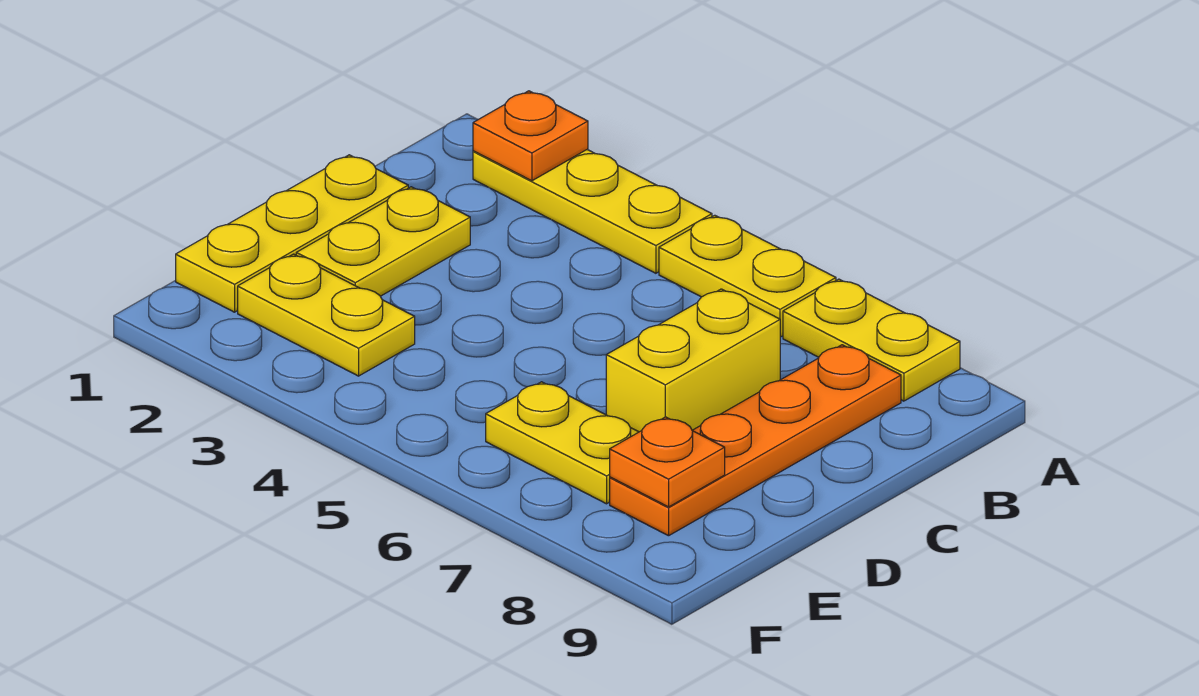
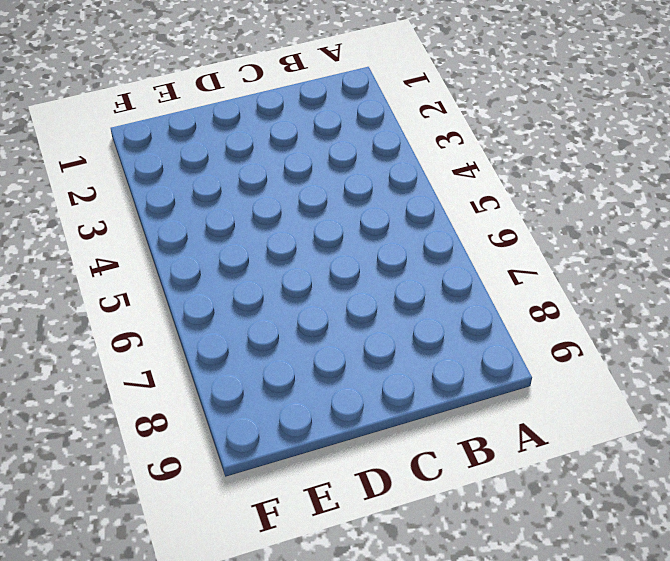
none -> yellow 1x3 plate [473,150,712,273]
none -> yellow 1x2 plate [659,215,836,337]

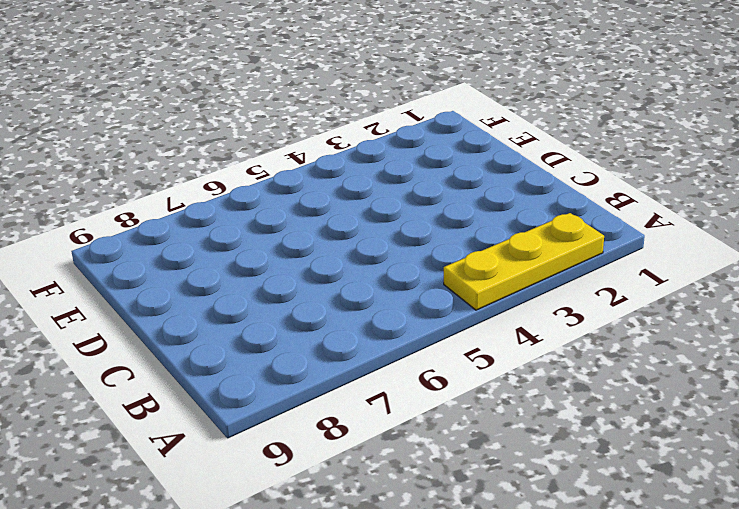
none -> yellow 1x2 plate [659,215,836,337]
none -> yellow 1x2 plate [783,279,960,401]

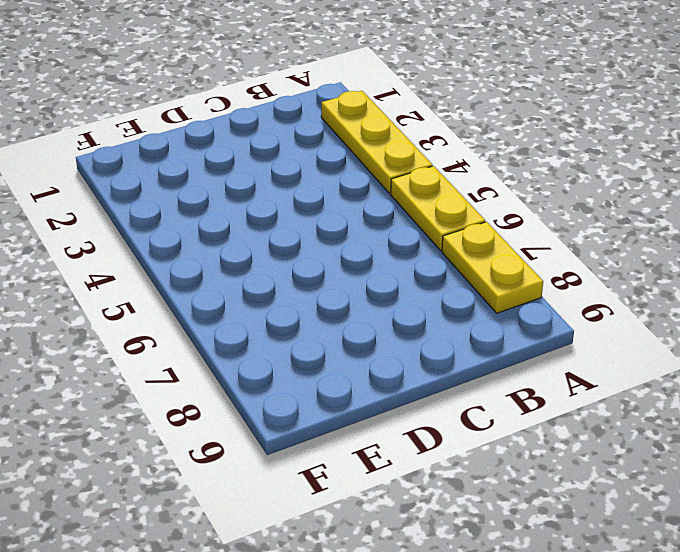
none -> orange 1x4 plate [610,345,901,536]
none -> yellow 1x3 plate [176,155,408,312]

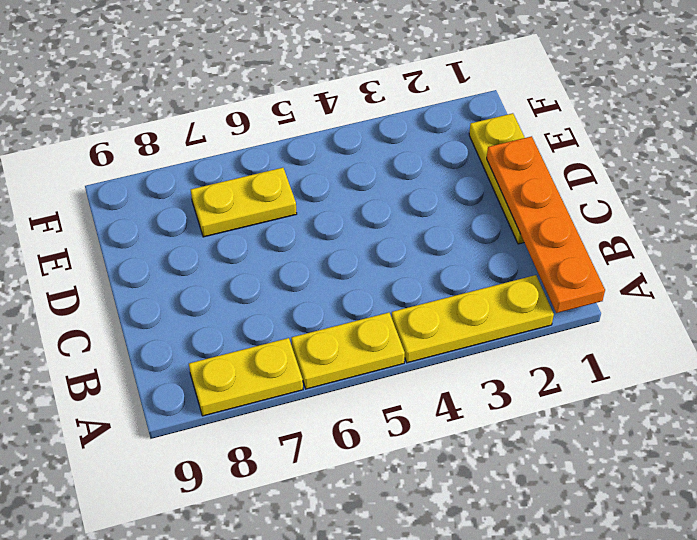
orange 1x4 plate [487,136,605,313] -> orange 1x4 plate moved to [610,345,901,536]
none -> yellow 1x2 plate [296,187,470,296]
none -> yellow 1x2 brick [606,289,780,432]

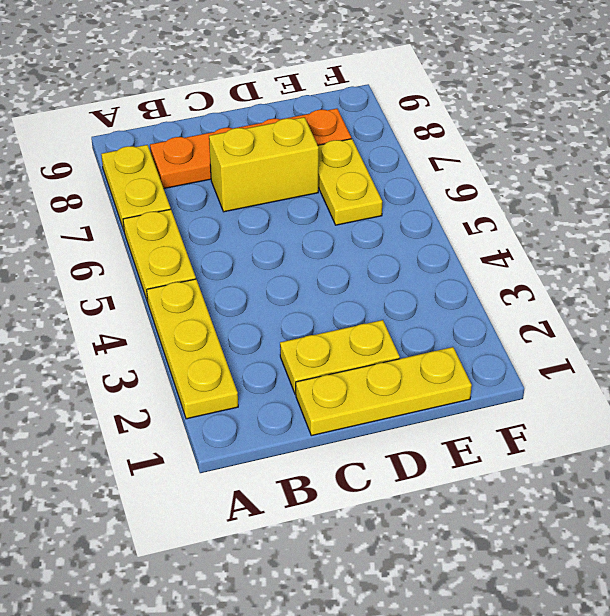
none -> yellow 1x2 plate [238,254,415,376]
none -> orange 1x1 plate [473,91,588,181]

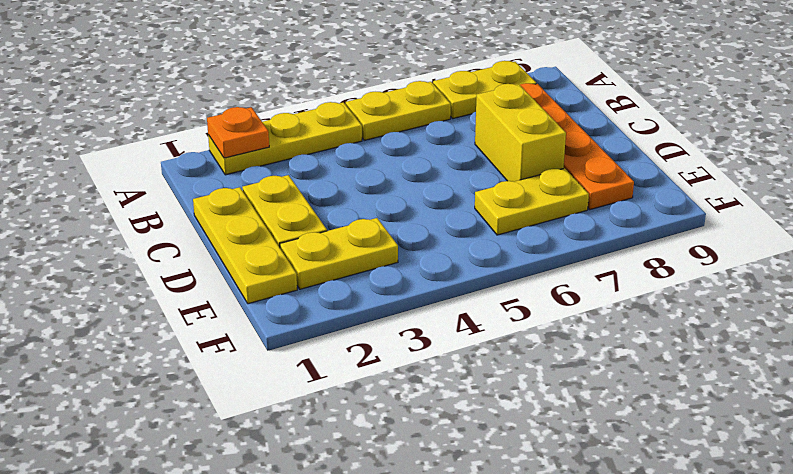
none -> orange 1x1 plate [610,417,725,507]

